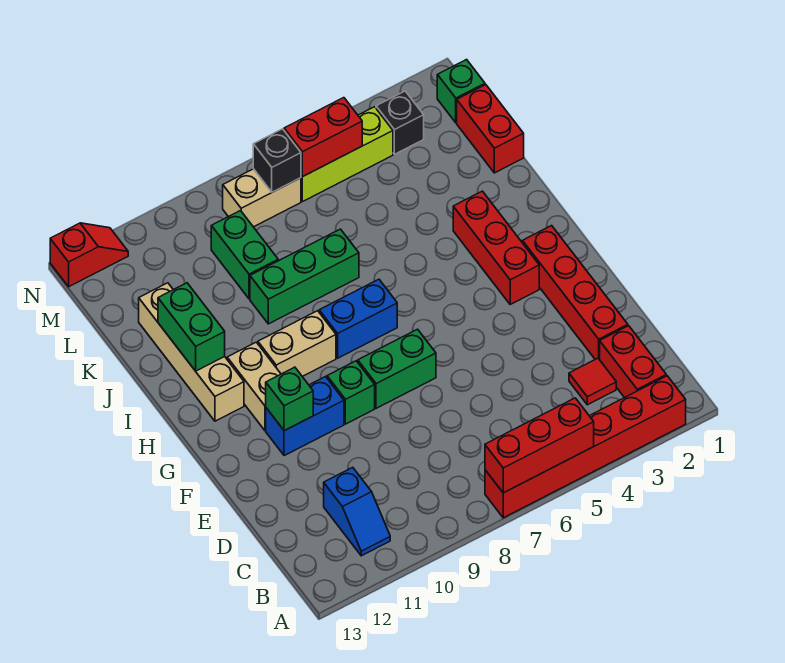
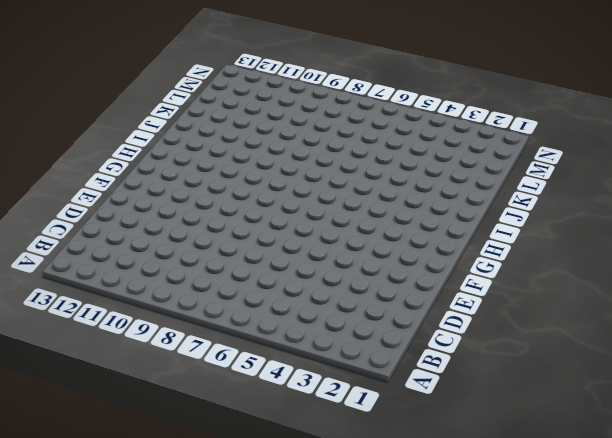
none -> red 1x6 brick [485,376,686,518]
none -> red 1x2 brick [600,326,666,398]
none -> blue 1x2 slope [324,467,390,556]

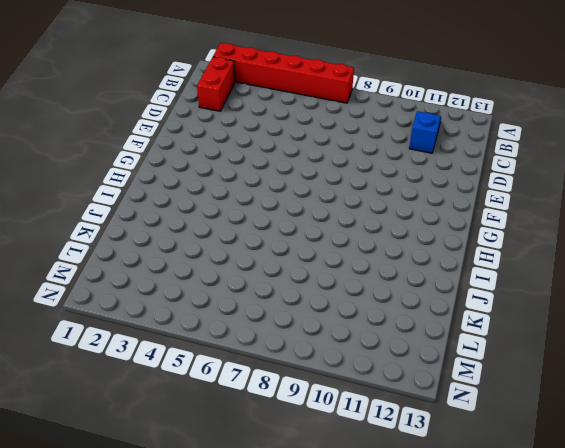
none -> red 1x1 tile [569,358,616,405]
none -> red 1x4 brick [522,226,628,360]
none -> green 1x2 brick [358,329,436,408]

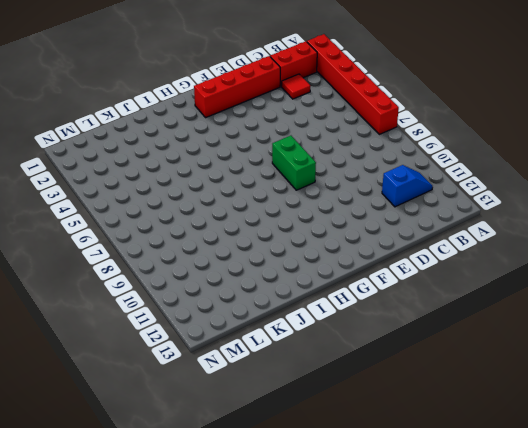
none -> green 1x1 brick [327,361,375,424]
none -> blue 1x2 brick [266,377,344,456]
none -> red 1x3 brick [453,191,539,304]

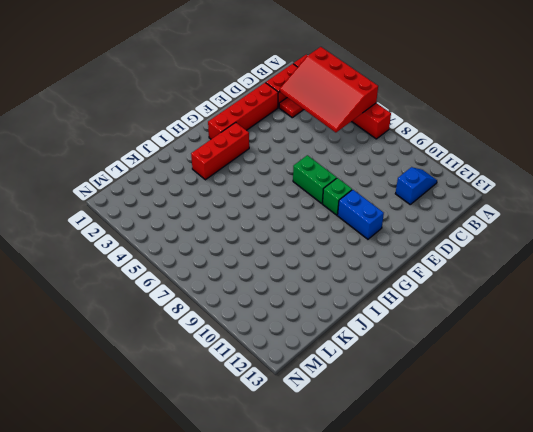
red 3x4 slope [280,47,378,132] -> red 1x3 brick [485,398,594,493]
none -> tan 1x2 brick [227,342,281,430]
none -> blue 1x2 brick [319,279,397,358]
none -> tan 1x2 brick [258,311,336,377]

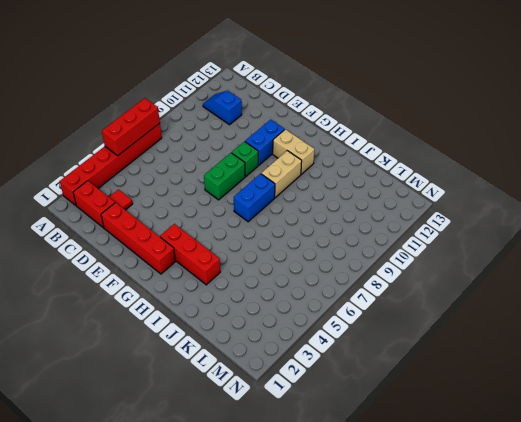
none -> tan 1x4 brick [139,283,244,421]
none -> green 1x3 brick [250,229,359,324]
none -> red 1x2 brick [457,85,524,173]

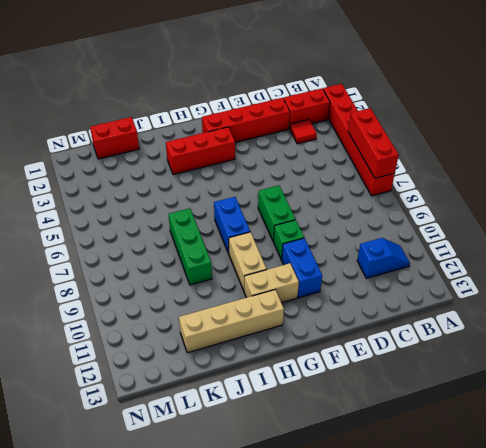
none -> green 1x2 brick [211,211,278,299]
none -> green 1x1 brick [437,60,485,123]
none -> black 1x1 brick [376,91,424,154]

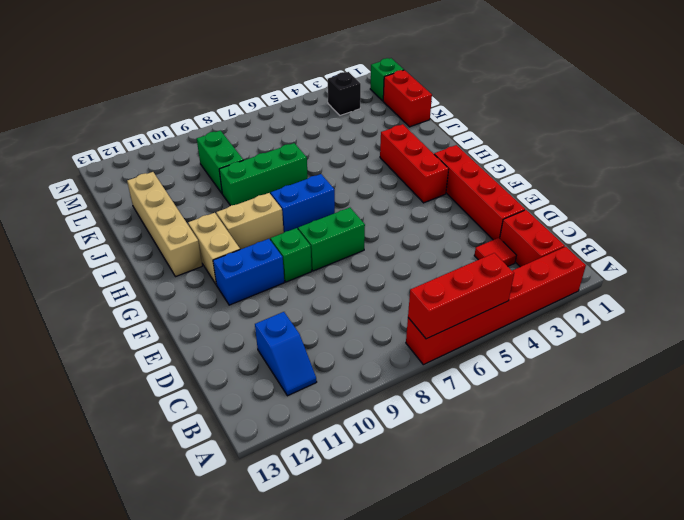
none -> lime 1x3 brick [301,107,393,202]
none -> tan 1x2 brick [223,169,301,227]
none -> red 1x2 slope [50,223,128,287]

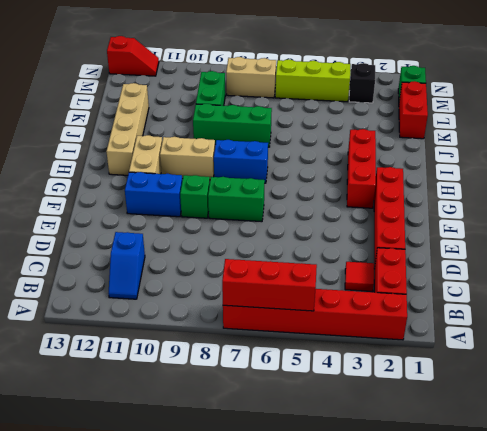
none -> green 1x1 brick [266,367,313,431]
none -> green 1x2 brick [158,283,225,371]
none -> red 1x2 brick [284,98,362,177]

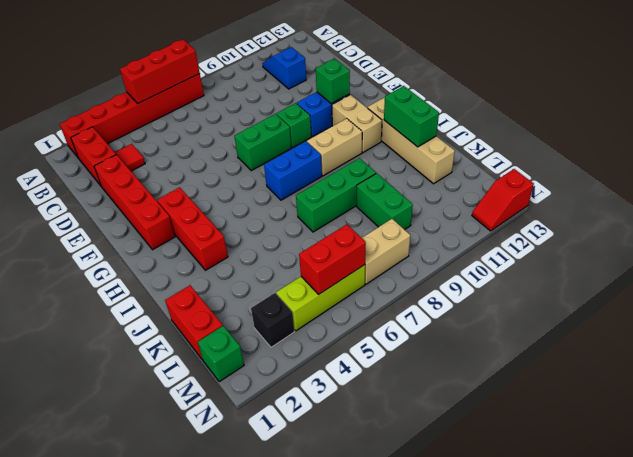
none -> black 1x1 brick [253,129,301,192]

